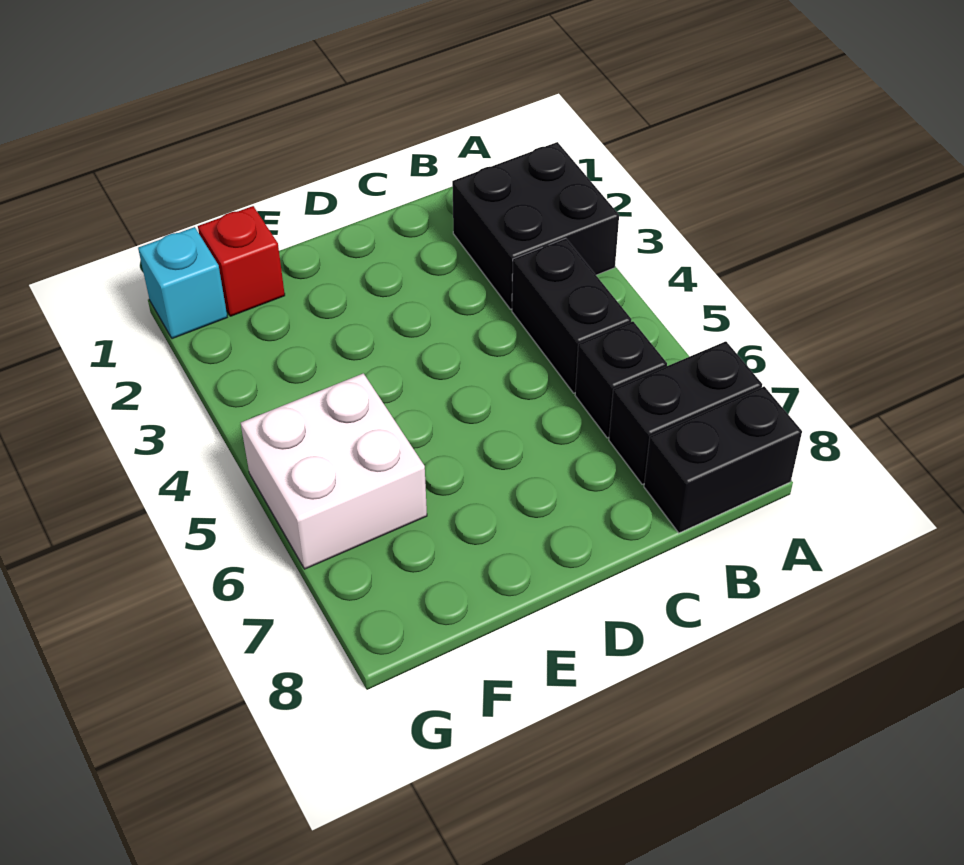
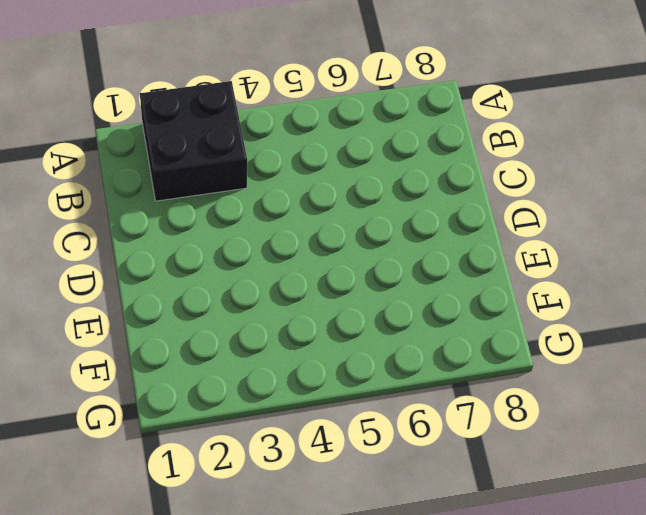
none -> black 1x2 brick [609,341,762,484]
none -> black 1x2 brick [644,387,802,533]

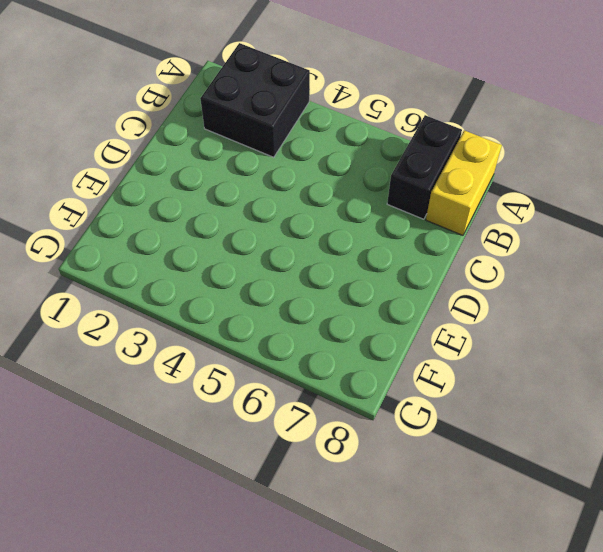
yellow 1x2 brick [426,130,502,235] -> black 1x2 brick [644,387,802,533]
none -> black 1x2 brick [512,238,631,393]
none -> black 1x1 brick [575,321,667,438]

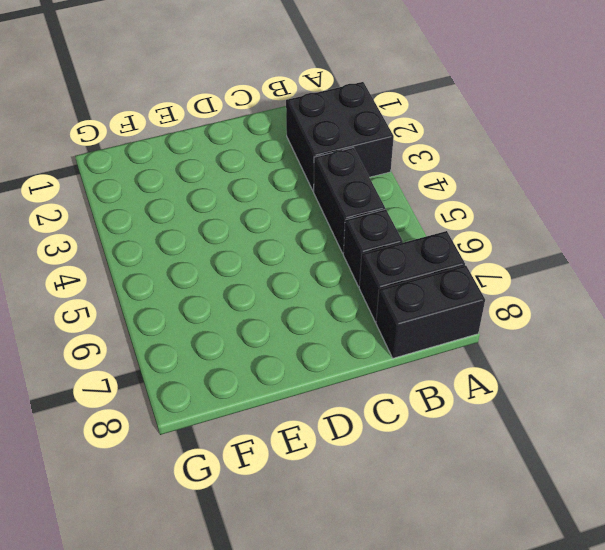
none -> red 1x1 brick [198,206,285,316]
none -> white 2x2 brick [241,373,427,569]

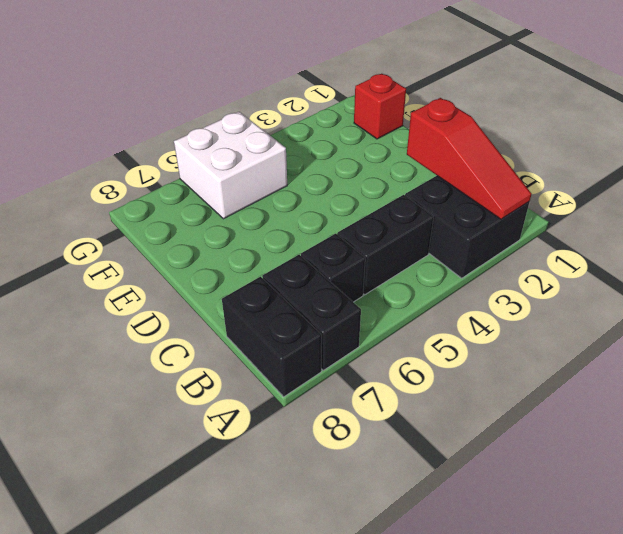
red 1x3 slope [407,98,532,219] -> none
none -> cyan 1x1 brick [138,227,227,339]

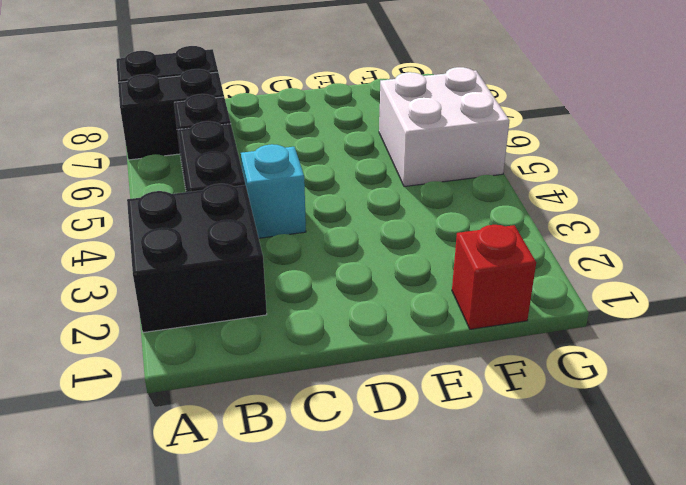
cyan 1x1 brick [241,144,306,238] -> cyan 1x1 brick moved to [138,227,227,339]

